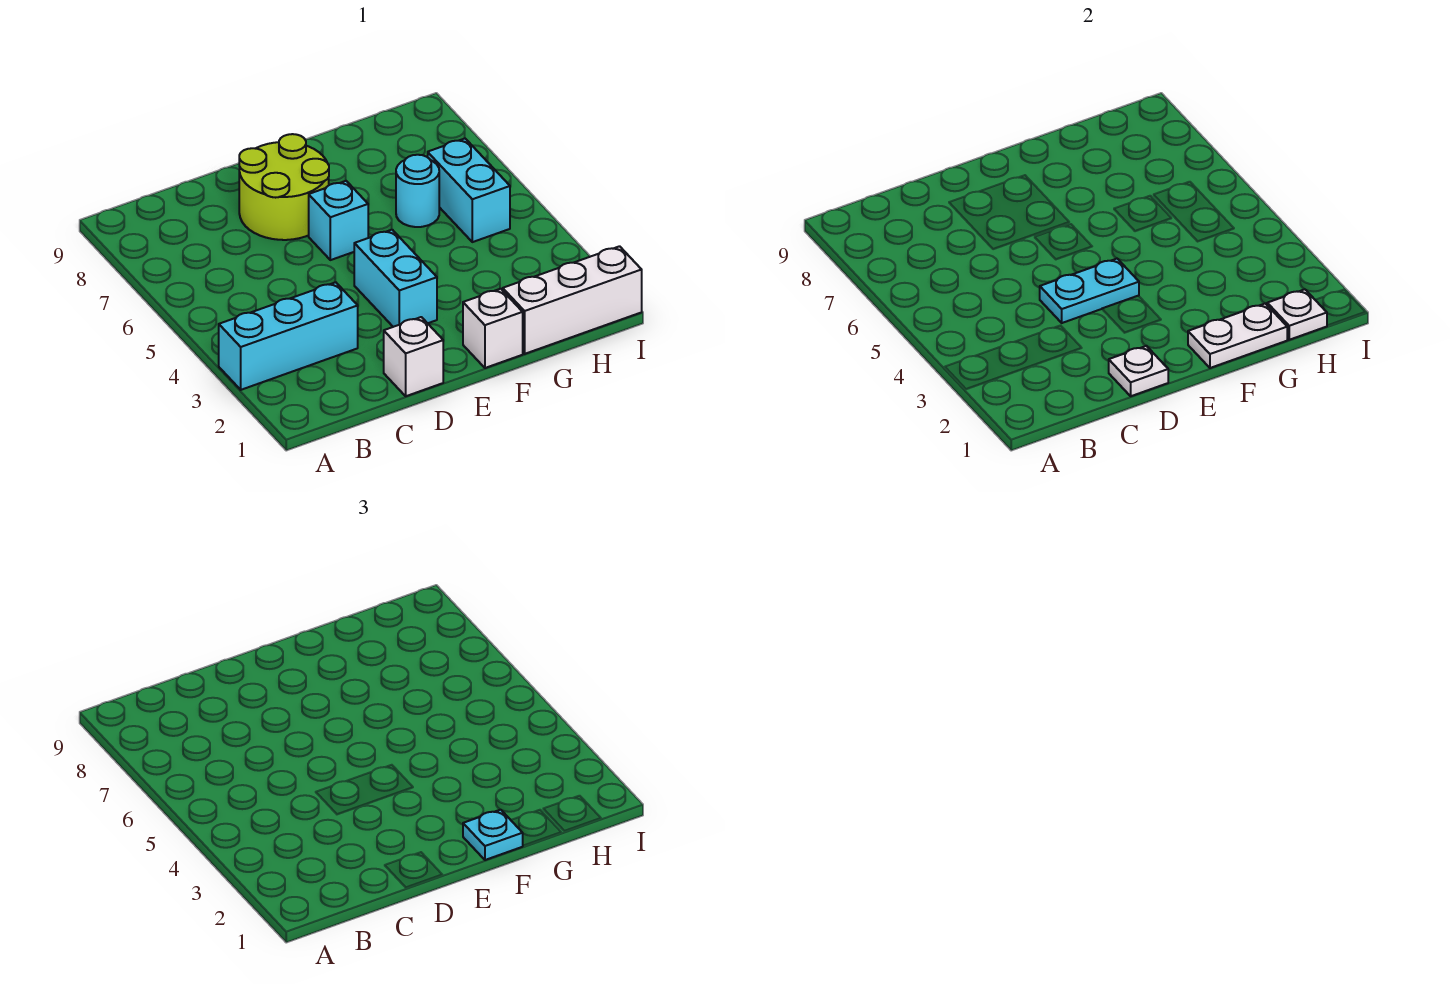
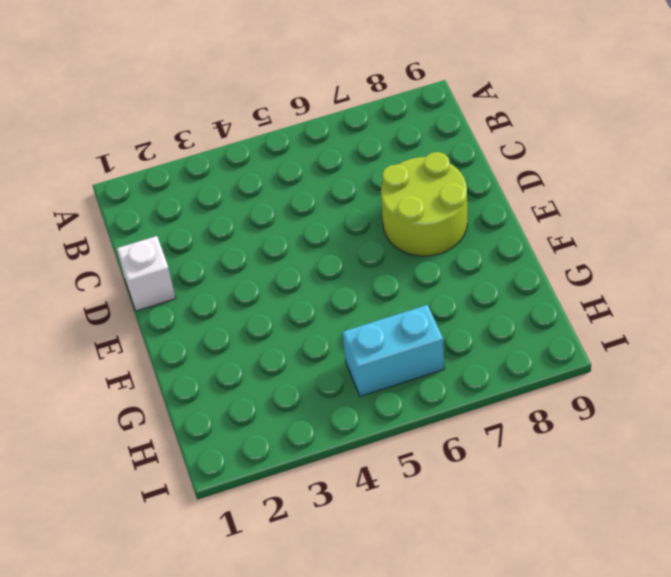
none -> cyan 1x3 brick [219,282,358,390]
none -> cyan 1x2 brick [354,230,437,327]
none -> cyan 1x1 brick [309,181,368,260]

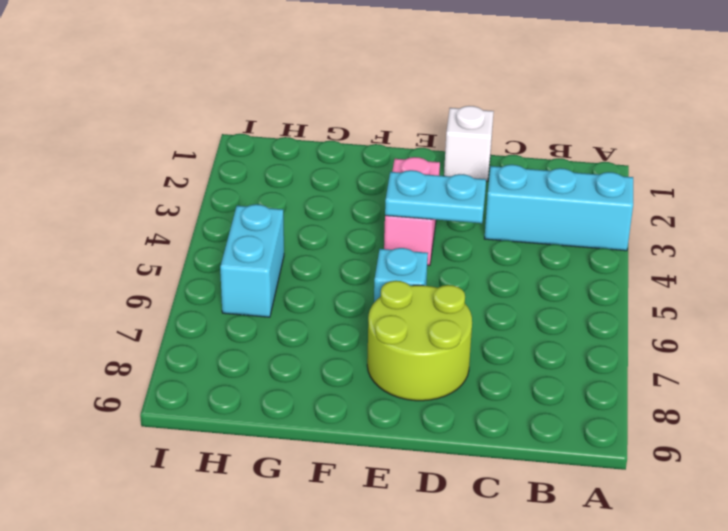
pink 1x2 brick [384,157,440,265] -> cyan 1x2 brick [354,230,437,327]
none -> white 1x1 brick [463,289,523,368]
none -> white 1x3 brick [503,246,642,354]
none -> cyan 1x1 round brick [396,155,439,227]

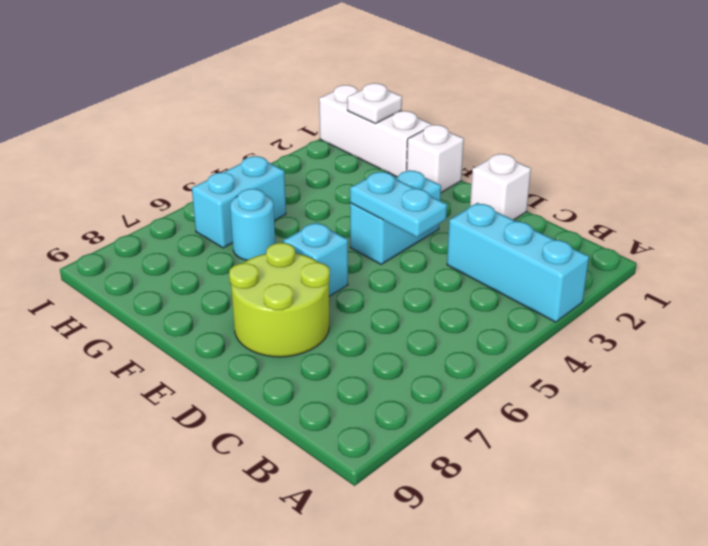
none -> white 1x1 plate [1109,346,1168,396]
none -> white 1x2 plate [1188,303,1287,368]
none -> cyan 1x1 plate [463,810,523,860]

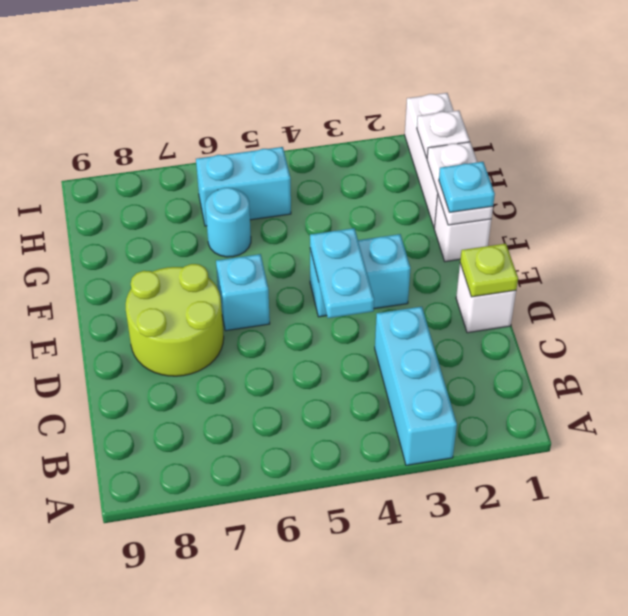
lime 1x1 plate [460,244,518,297] -> white 1x1 plate [1109,346,1168,396]

